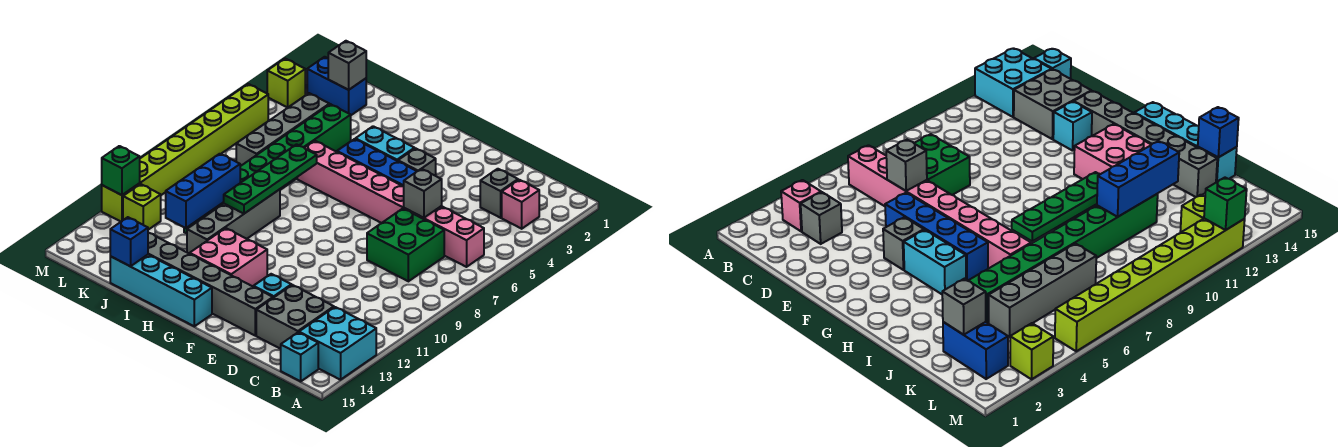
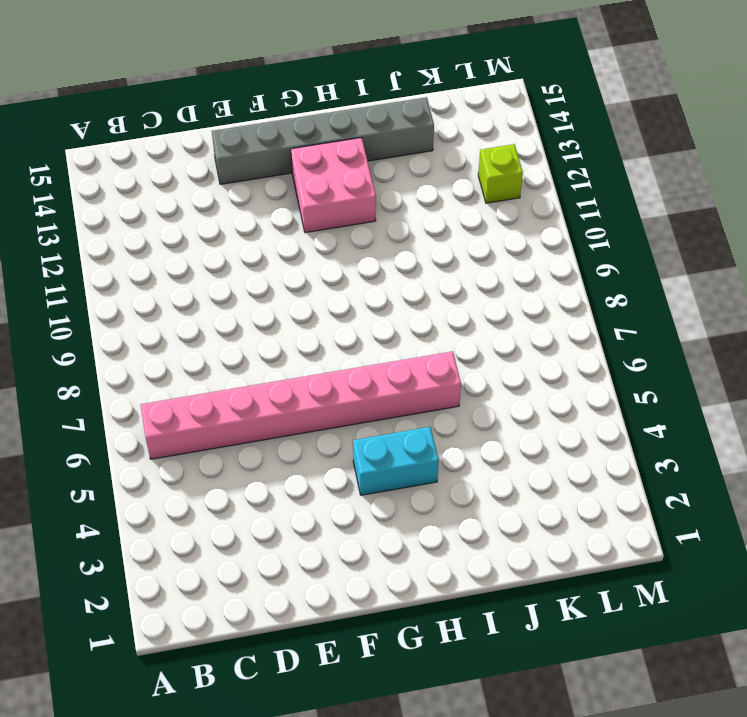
none -> cyan 2x2 brick [299,307,376,380]
none -> pink 1x1 brick [502,180,539,229]
none -> cyan 1x1 brick [281,332,318,381]

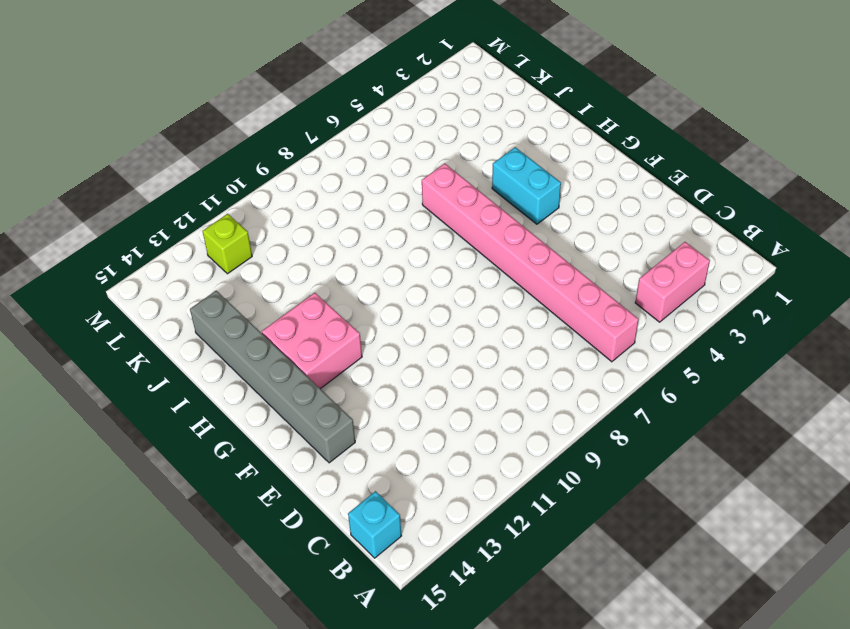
pink 1x2 brick [635,242,710,322] -> pink 1x1 brick [502,180,539,229]
none -> cyan 2x2 brick [299,307,376,380]
none -> grey 1x1 brick [480,169,518,218]
none -> green 2x2 brick [367,209,444,281]

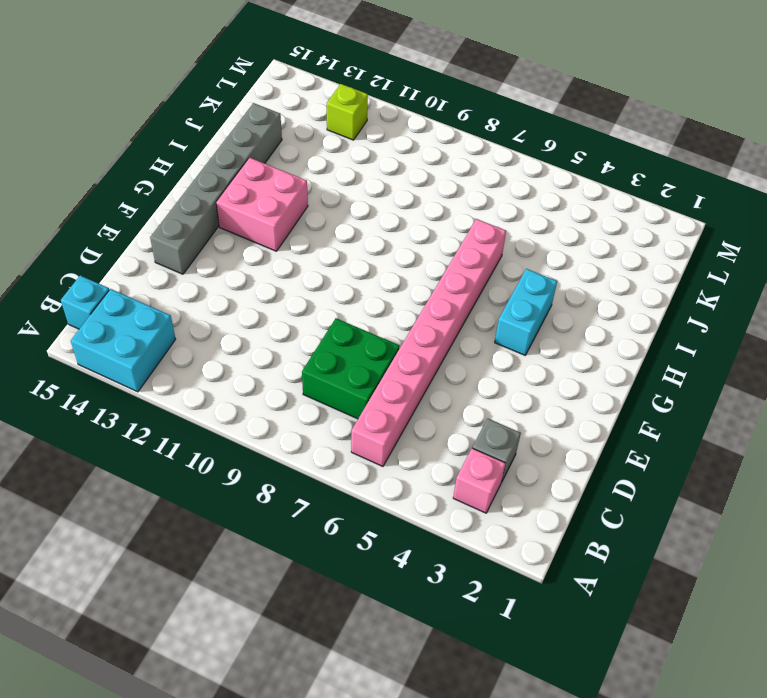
none -> grey 2x2 brick [256,285,334,349]
none -> blue 1x4 brick [337,139,417,186]
none -> cyan 1x1 brick [254,274,291,298]

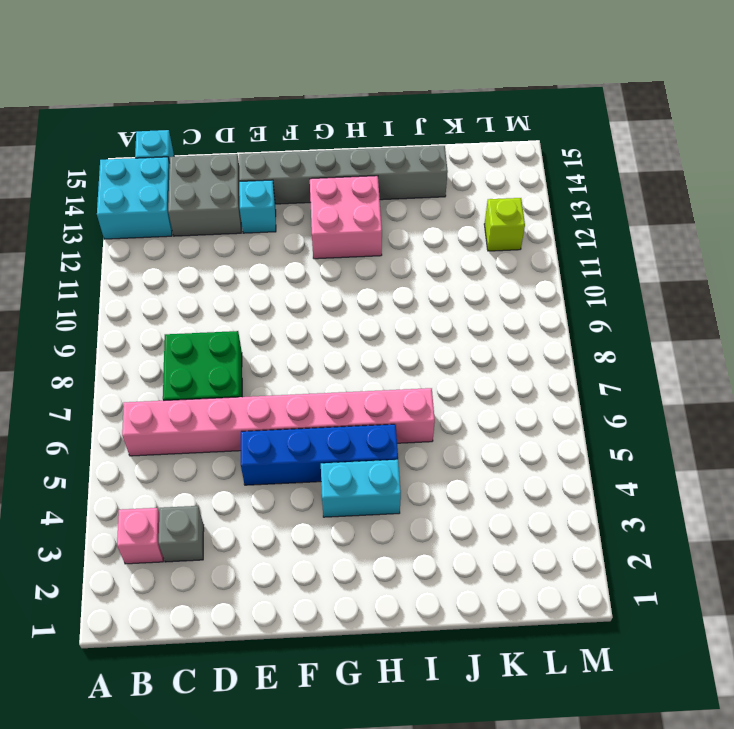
none -> grey 1x1 brick [398,148,436,176]
none -> cyan 1x4 brick [110,255,212,326]
none -> grey 1x4 brick [187,189,280,254]

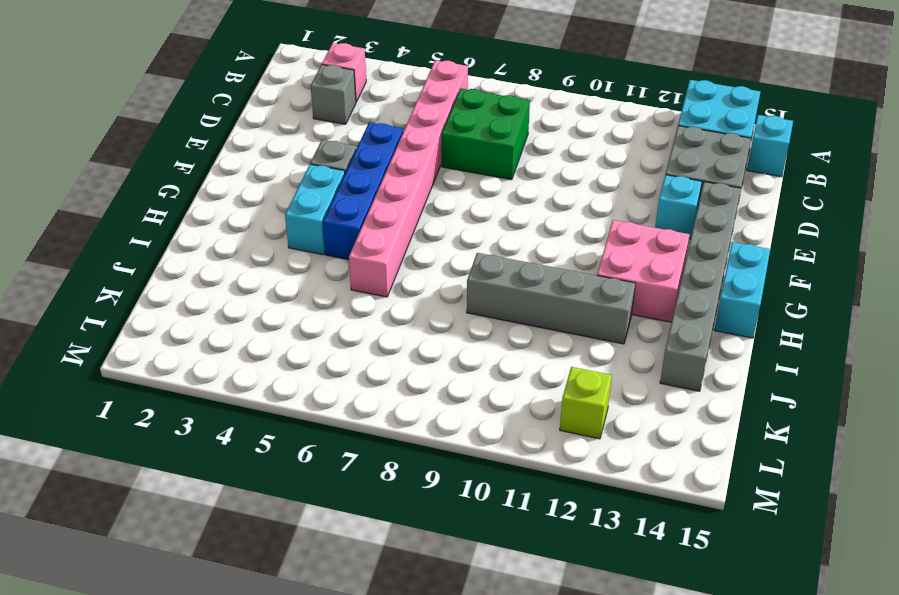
cyan 1x2 brick [714,242,770,338] -> cyan 1x4 brick [110,255,212,326]
none -> green 1x8 brick [184,104,351,233]
none -> blue 1x2 brick [307,57,366,115]
none -> grey 1x4 brick [236,93,329,166]

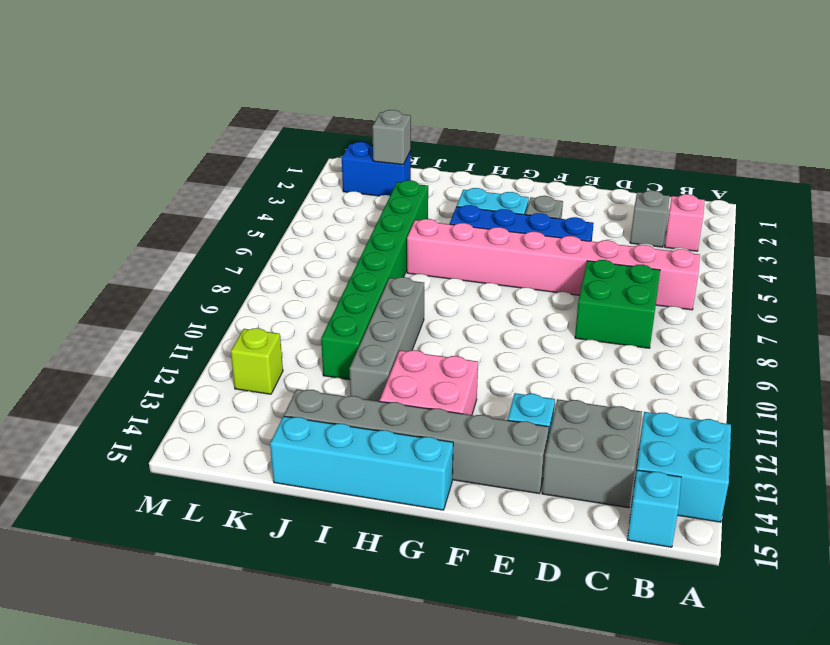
none -> grey 1x4 brick [236,93,329,166]
none -> lime 1x1 brick [267,59,305,107]
none -> lime 1x8 brick [102,84,268,222]

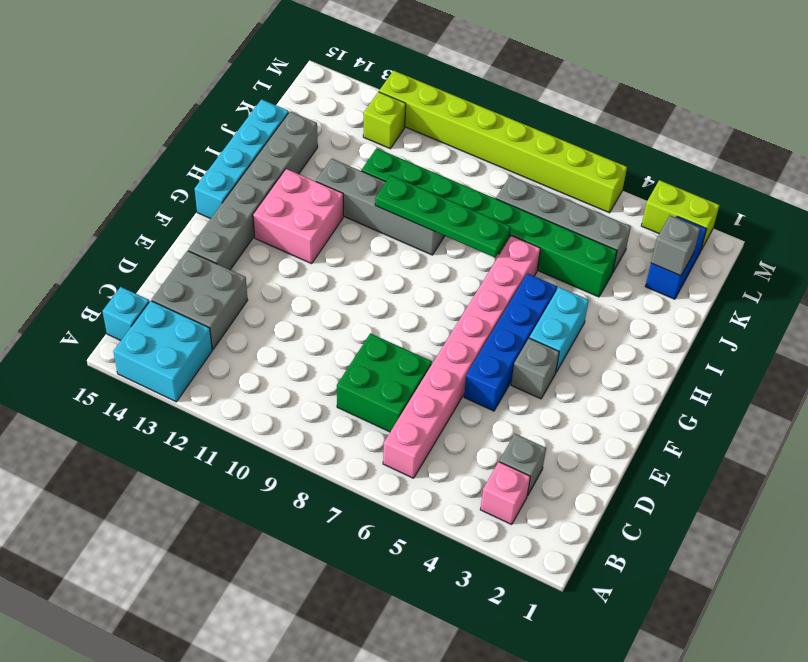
lime 1x2 brick [641,180,719,250] -> lime 1x1 brick [267,59,305,107]
none -> cyan 1x1 brick [254,274,291,298]
none -> grey 1x1 brick [404,169,442,218]
none -> blue 1x3 brick [166,154,240,228]

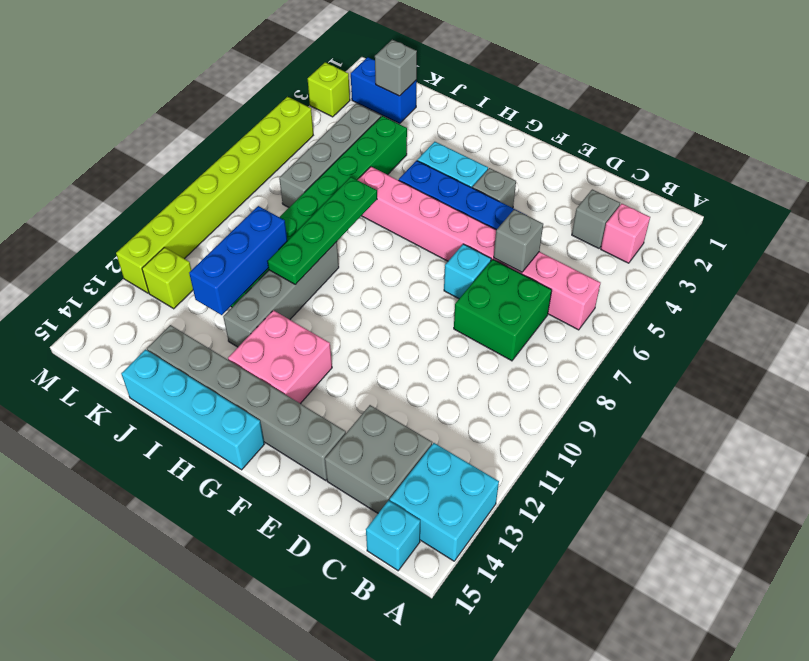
cyan 1x1 brick [444,244,491,299] -> cyan 1x1 brick moved to [254,274,291,298]
none -> blue 1x1 brick [110,217,148,266]
none -> green 1x1 brick [102,146,140,195]

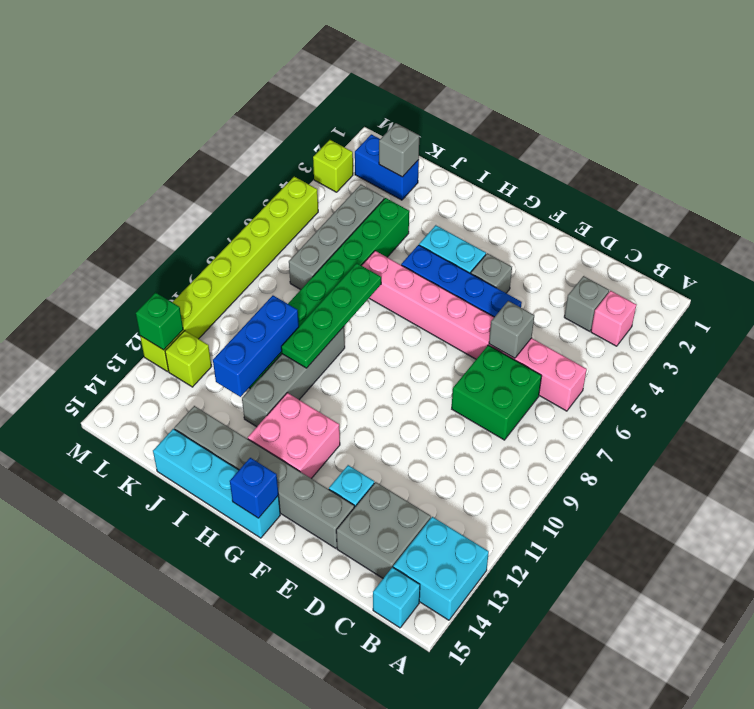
blue 1x1 brick [230,458,279,518] -> blue 1x1 brick moved to [110,217,148,266]

